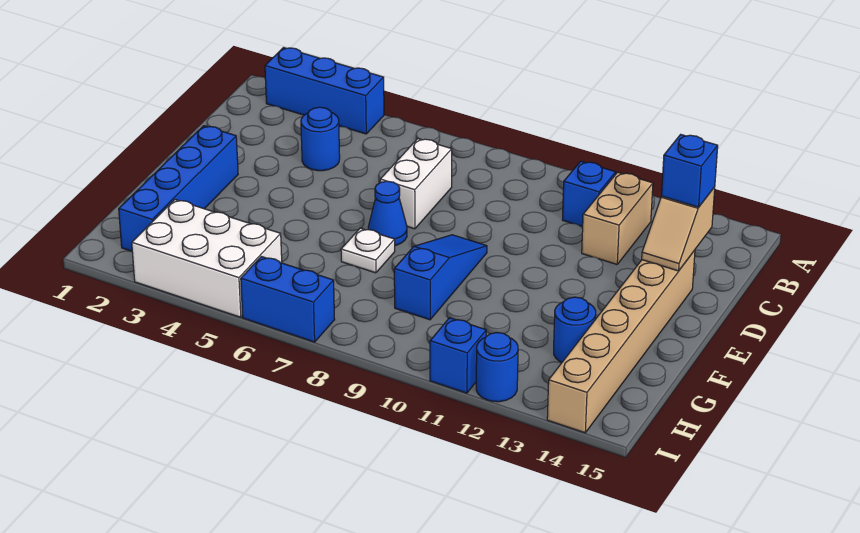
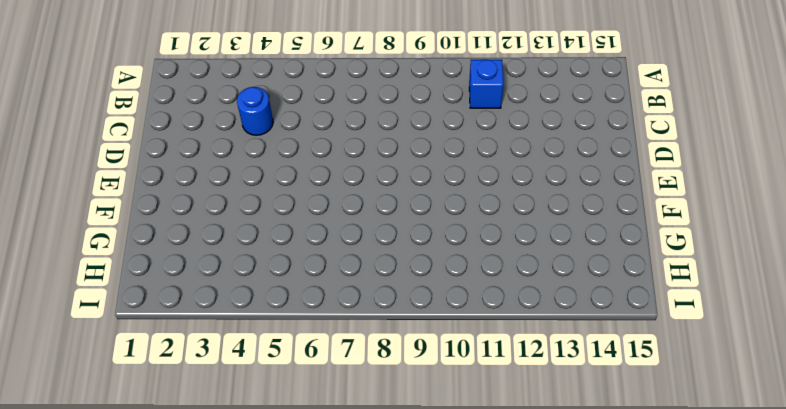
none -> blue 1x3 brick [265,48,384,134]
none -> tan 1x2 brick [582,172,653,264]
none -> white 1x2 brick [380,138,452,229]

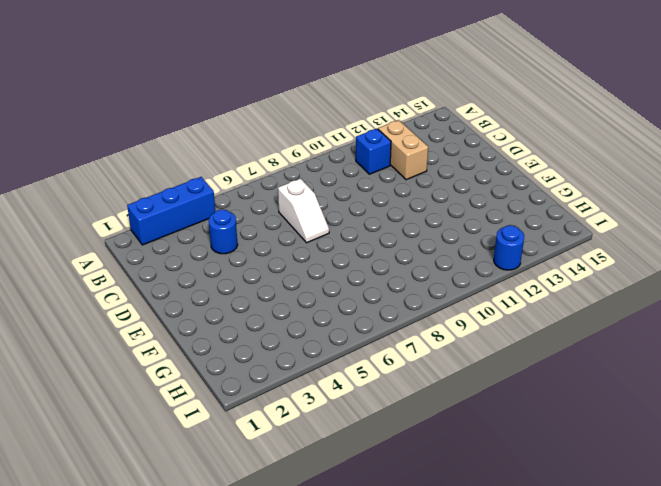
white 1x2 slope [278,179,329,243] -> white 1x2 brick [380,138,452,229]
none -> tan 1x6 brick [547,250,695,433]
none -> blue 1x4 brick [119,126,238,251]
none -> blue 1x1 cone [368,181,407,246]

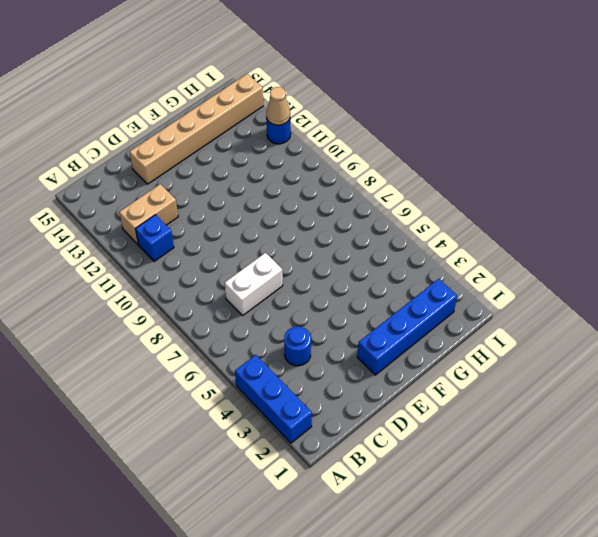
tan 1x1 cone [266,87,290,125] -> none
none -> blue 1x1 cone [368,181,407,246]
none -> blue 1x3 slope [394,235,487,320]
none -> white 1x1 plate [341,228,395,273]

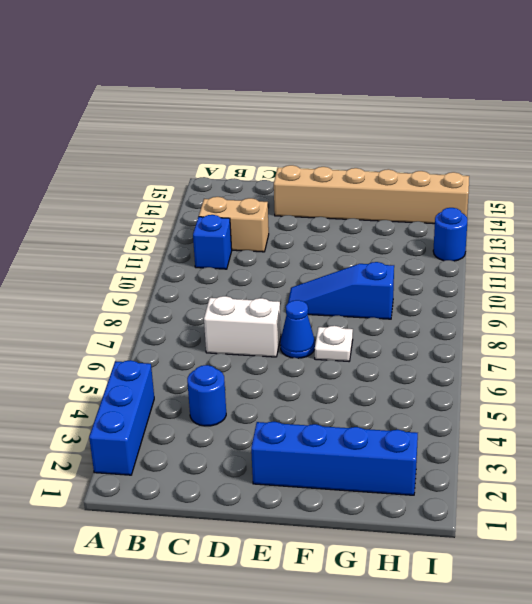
none -> blue 1x1 round brick [554,297,596,363]
none -> white 2x3 brick [132,200,282,317]
none -> blue 1x2 brick [241,257,335,342]

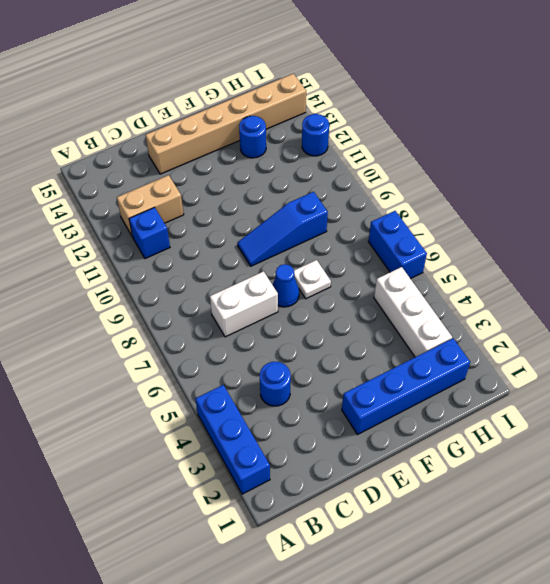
white 1x3 brick [374,267,452,357] -> white 2x3 brick [132,200,282,317]
none -> blue 1x1 brick [430,318,486,393]
none -> tan 1x2 slope [642,187,715,271]
none -> blue 1x1 brick [662,134,718,207]

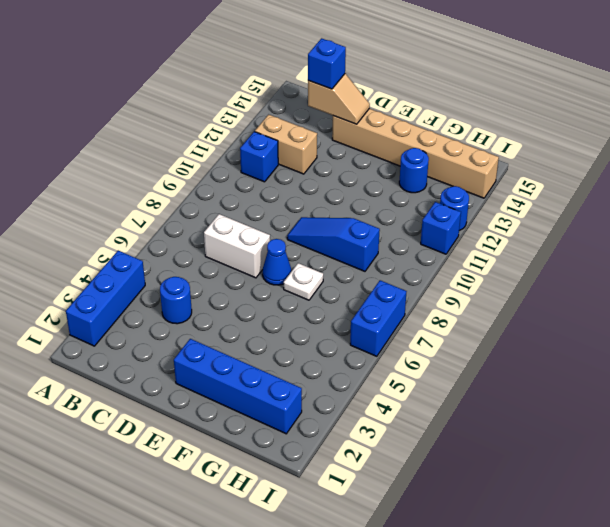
none -> white 2x3 brick [132,200,282,317]

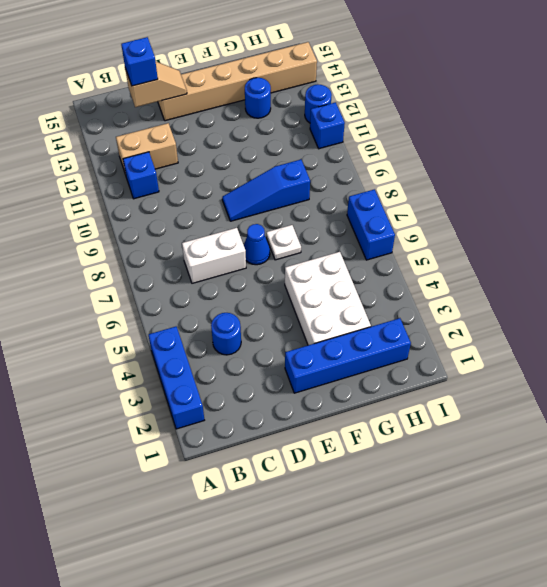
white 2x3 brick [285,252,371,345] -> white 2x3 brick moved to [132,200,282,317]

